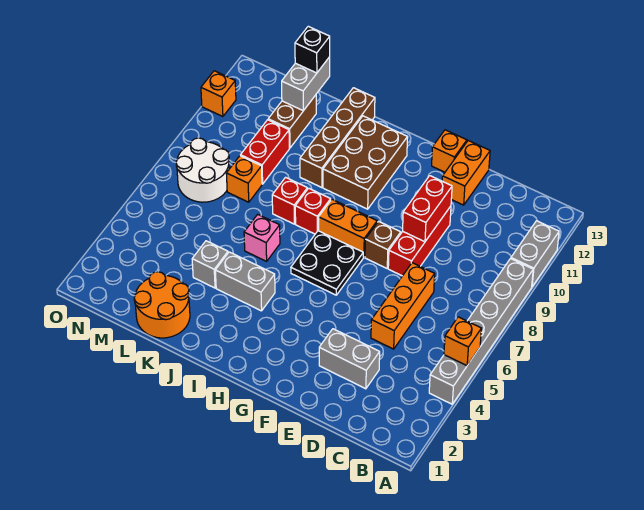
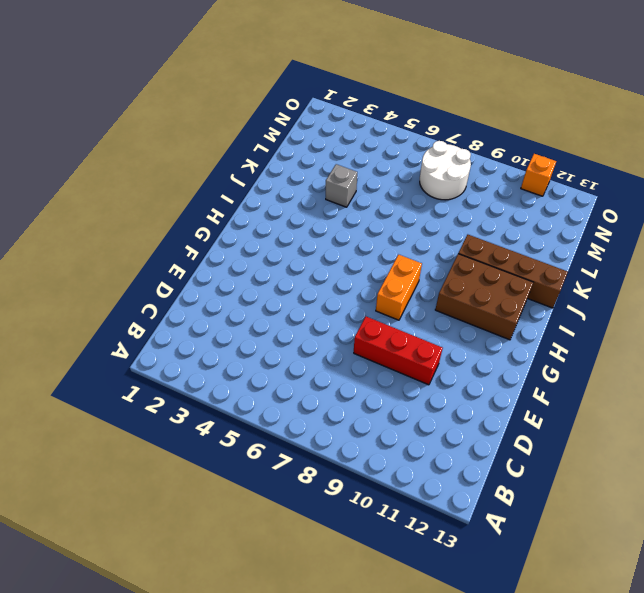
none -> grey 1x6 brick [429,259,533,404]
none -> grey 1x2 brick [511,221,559,286]
none -> grey 1x2 brick [319,329,380,389]

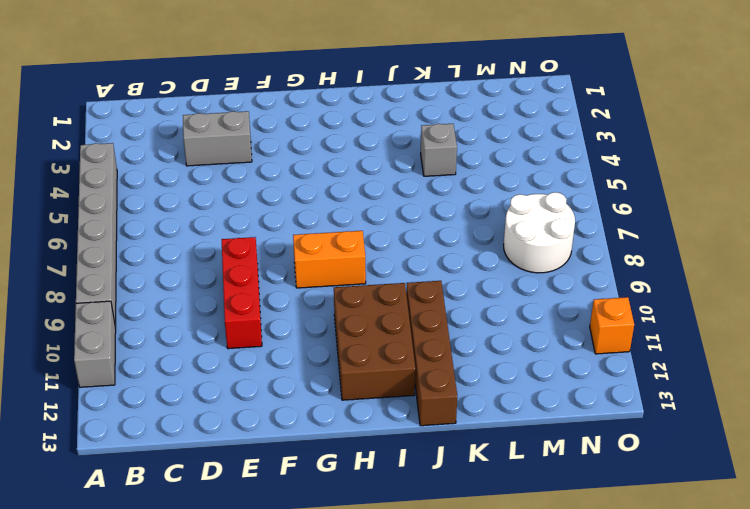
none -> orange 1x3 brick [371,263,435,349]
none -> orange 1x2 brick [442,141,490,205]
none -> brown 1x1 brick [365,221,401,268]

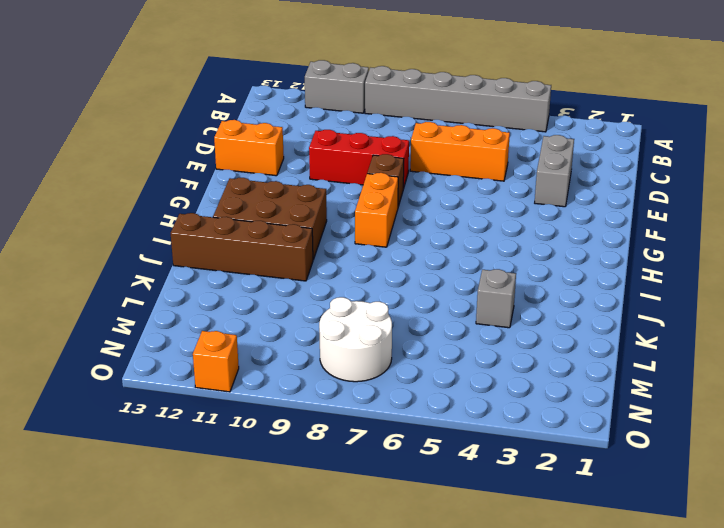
none -> orange 1x1 brick [432,130,467,172]
none -> black 2x2 plate [291,231,363,295]
none -> grey 1x2 brick [215,252,275,311]

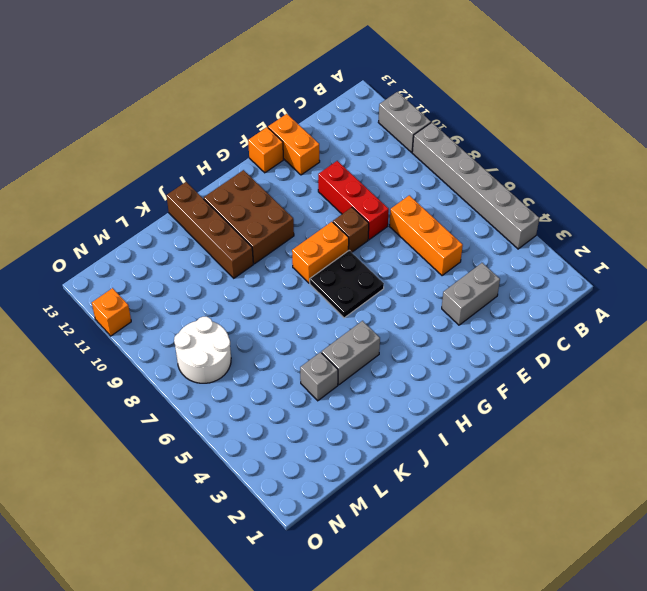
none -> red 1x1 brick [295,188,331,234]
none -> pink 1x1 brick [244,214,280,261]
none -> red 1x1 brick [272,177,307,224]

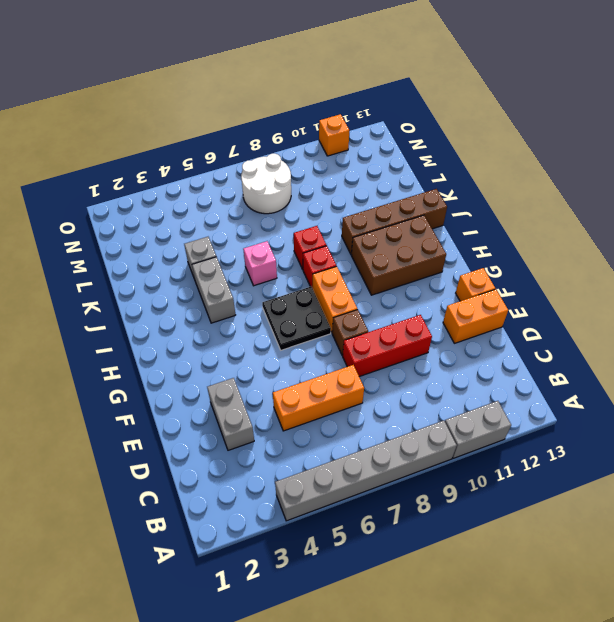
none -> orange 2x2 round brick [134,272,190,338]
none -> orange 1x1 brick [226,156,262,202]
none -> red 1x2 brick [241,120,289,184]

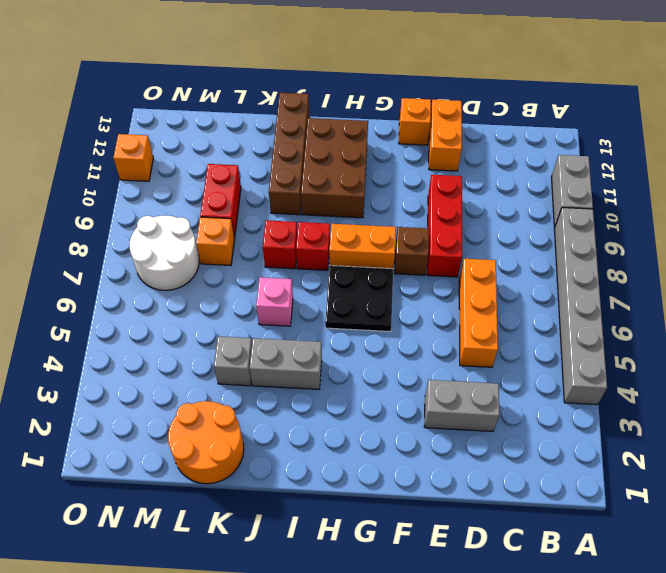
none -> brown 1x2 brick [268,95,316,148]
none -> orange 1x1 brick [444,317,481,366]
none -> red 1x2 brick [403,176,452,242]

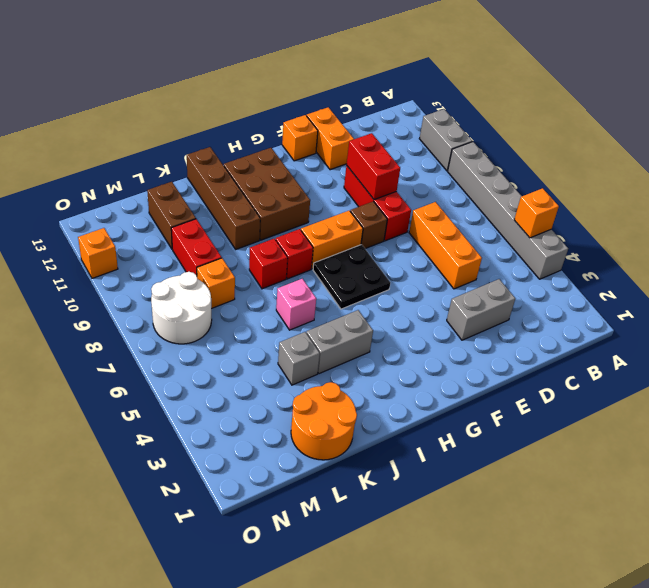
none -> grey 1x2 brick [282,57,330,111]
none -> black 1x1 brick [295,26,330,73]

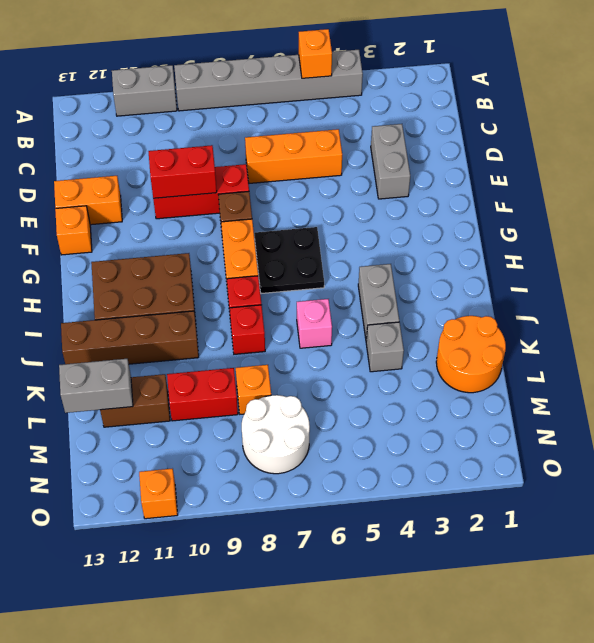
none -> black 1x1 brick [295,26,330,73]

